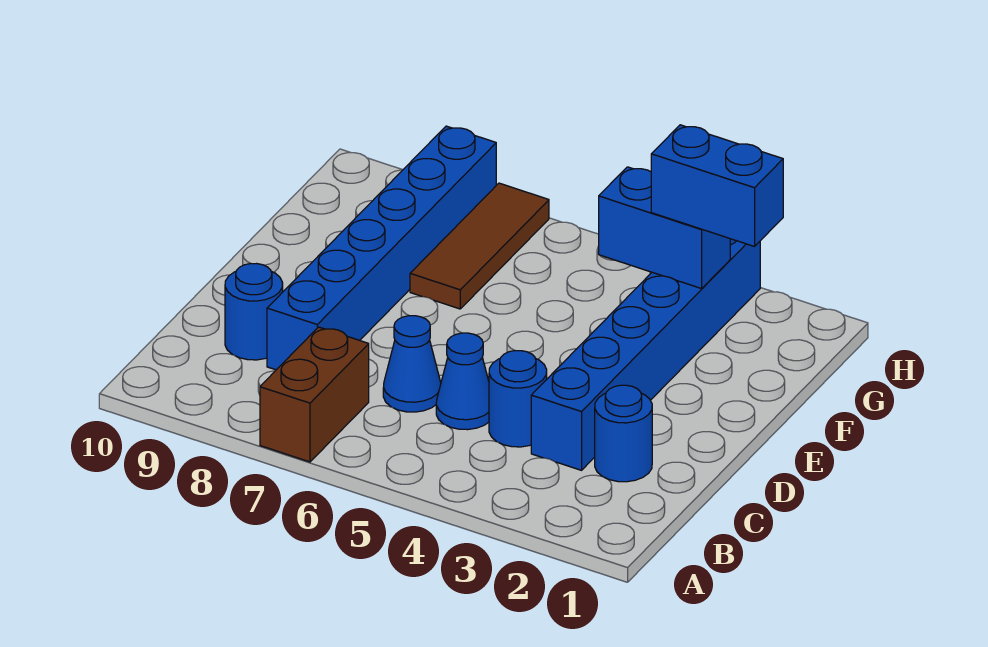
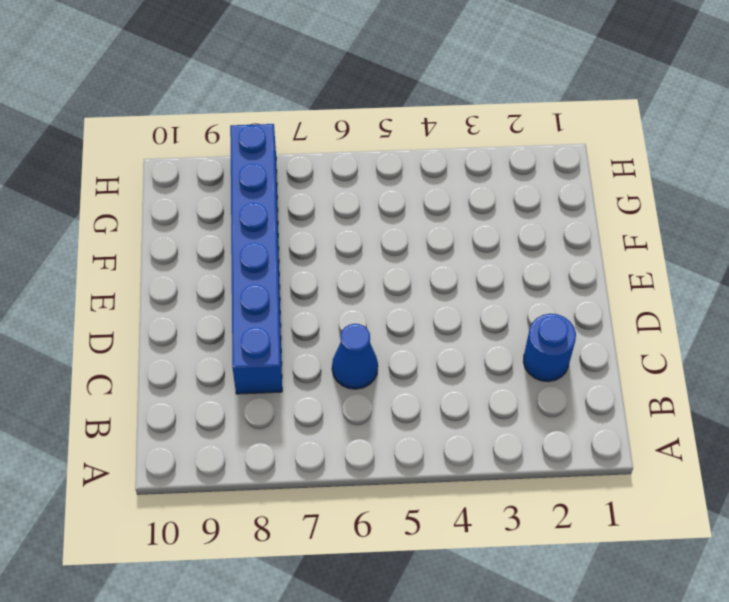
none -> brown 1x2 brick [260,327,369,462]
none -> blue 1x6 brick [531,239,760,470]

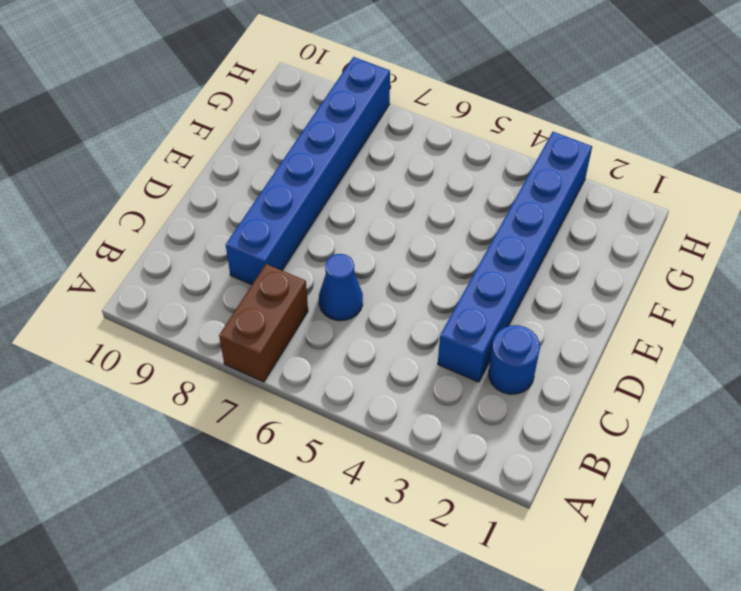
none -> blue 1x1 round brick [489,351,547,447]
none -> blue 1x1 cone [436,333,489,430]

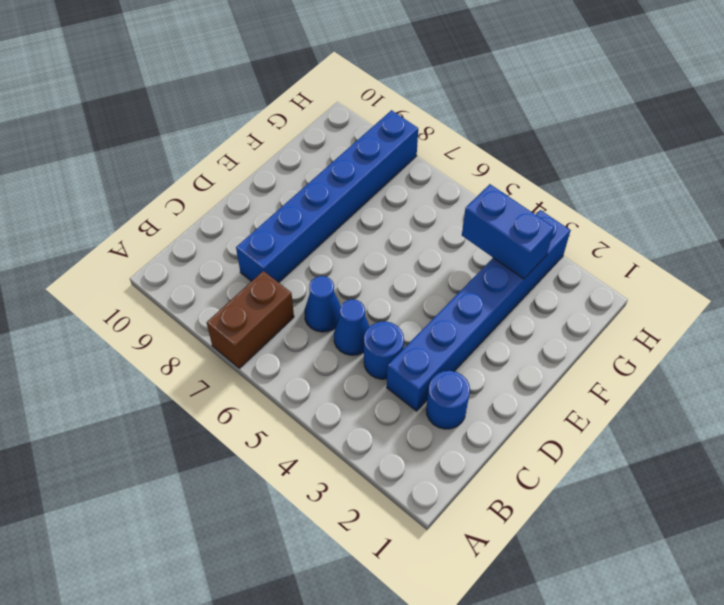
none -> blue 1x1 round brick [225,264,283,360]
none -> brown 1x3 tile [410,183,549,309]

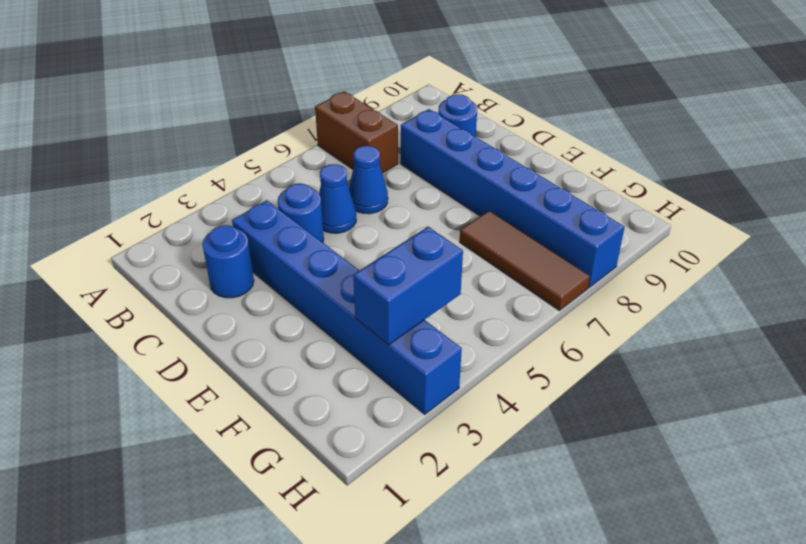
none -> blue 1x2 brick [651,125,783,247]

